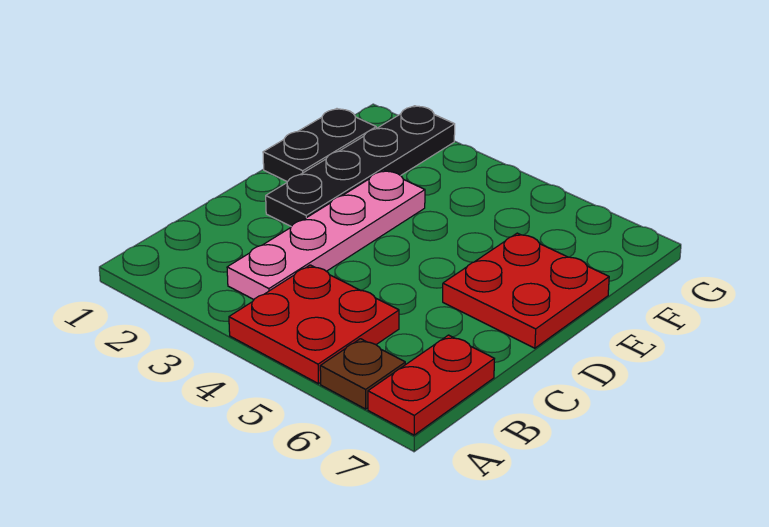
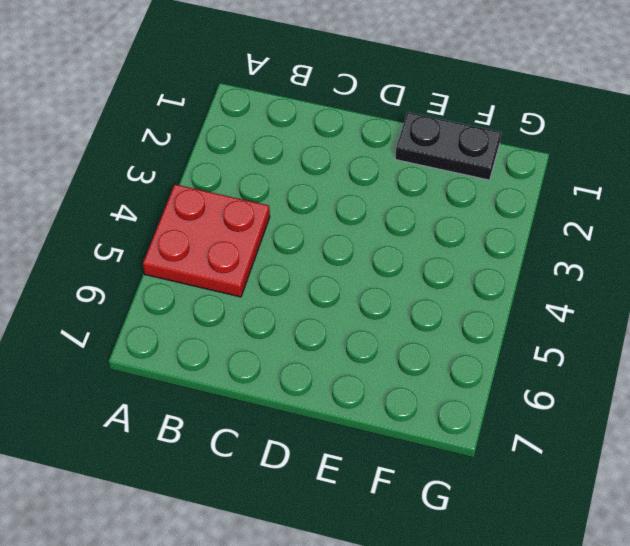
none -> brown 1x1 plate [320,339,405,409]
none -> red 1x2 plate [368,335,494,435]

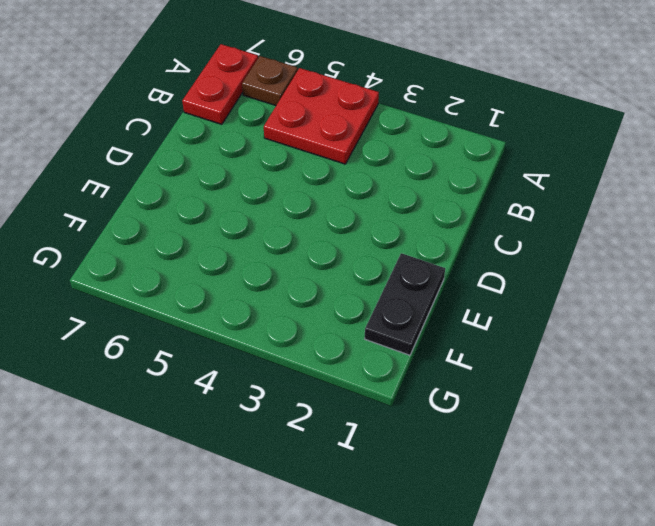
none -> pink 1x4 plate [227,170,425,299]
none -> black 1x4 plate [266,106,455,226]

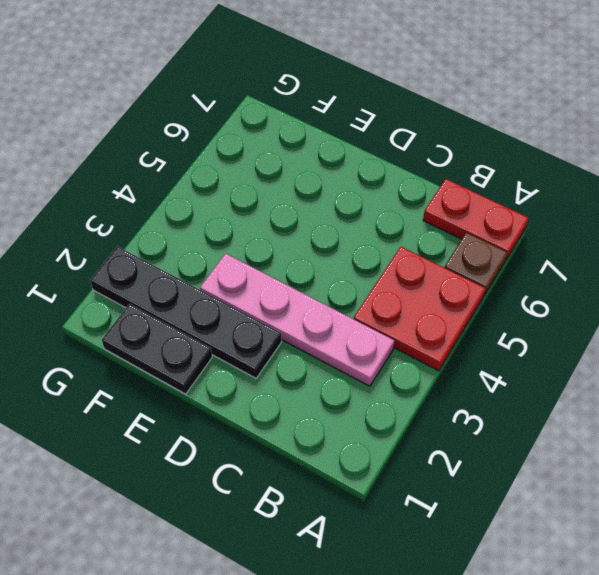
none -> red 2x2 plate [443,233,609,348]

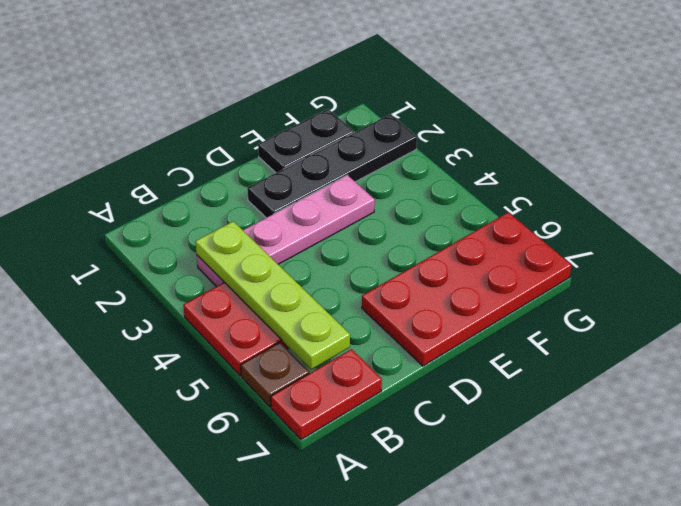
lime 1x4 plate [195,221,350,369] -> none
red 2x4 plate [362,212,571,366] -> red 2x2 plate [443,233,609,348]

